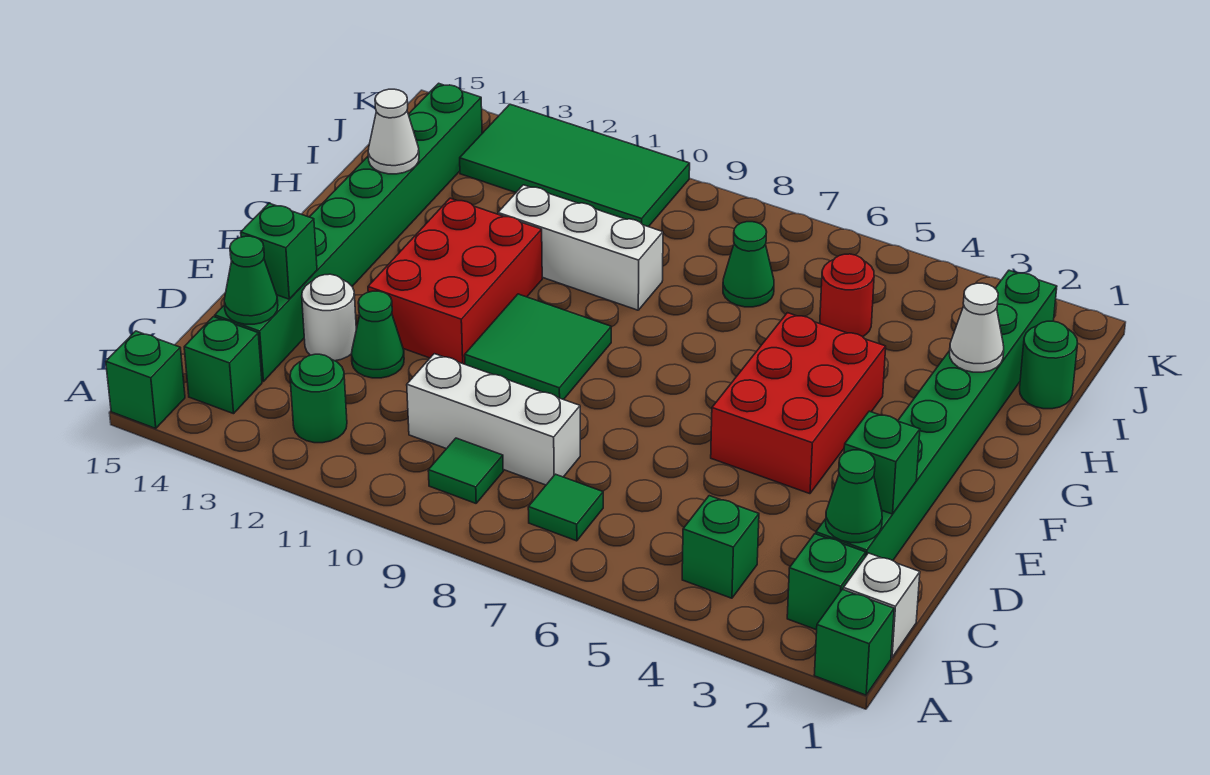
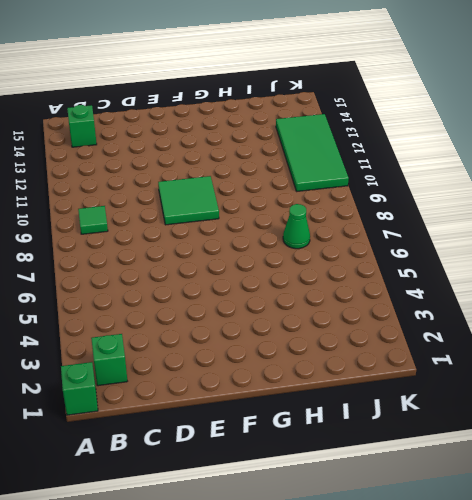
none -> green 1x1 brick [106,331,185,428]
none -> white 1x1 brick [843,553,920,658]
none -> green 1x1 brick [682,496,759,598]

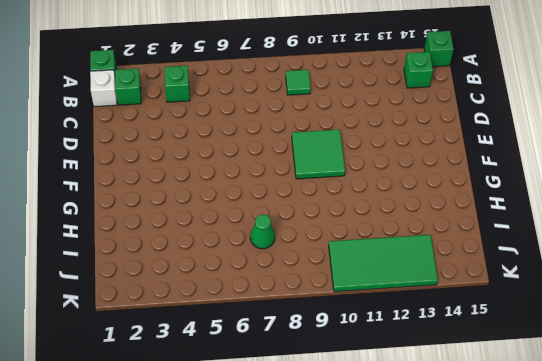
none -> green 1x1 tile [528,474,603,541]
none -> green 1x1 round brick [290,354,347,443]
none -> green 1x8 brick [816,270,1057,561]

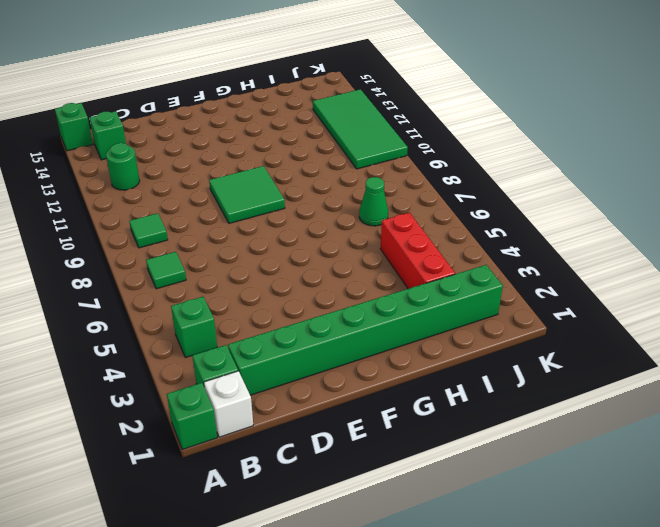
red 1x3 brick [380,213,455,289] -> red 1x1 round brick [820,254,874,337]
none -> white 1x3 brick [407,354,580,485]
none -> green 1x8 brick [215,83,482,381]
none -> green 1x1 cone [352,291,404,378]

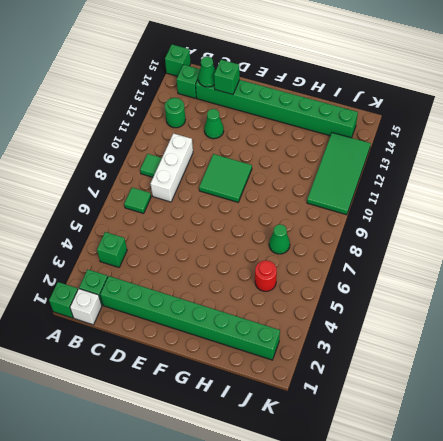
none -> white 1x1 round brick [302,274,356,361]
none -> red 2x3 brick [711,313,886,494]
none -> red 2x3 brick [368,198,542,364]

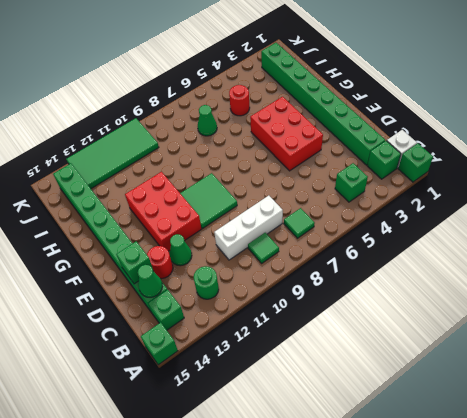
red 1x1 round brick [147,246,173,279] -> white 1x1 round brick [302,274,356,361]
none -> white 1x3 brick [498,185,663,310]
none -> green 1x1 round brick [1020,321,1077,409]
none -> green 1x1 cone [826,450,882,543]

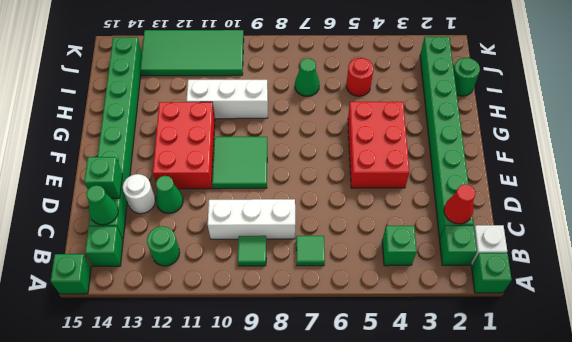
red 1x1 cone [444,184,476,224] -> green 1x1 cone [826,450,882,543]
none -> green 1x1 brick [844,411,920,514]
none -> white 1x1 cone [950,283,1004,372]
none -> white 1x1 cone [368,89,419,174]

